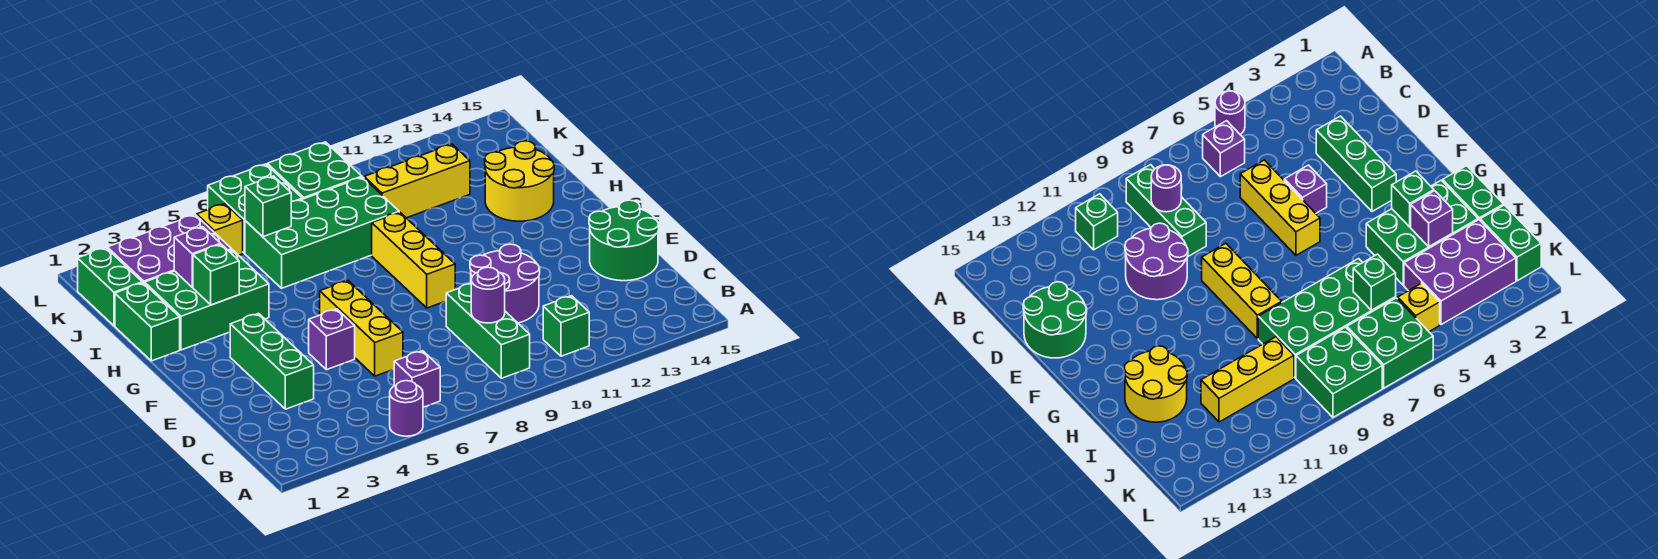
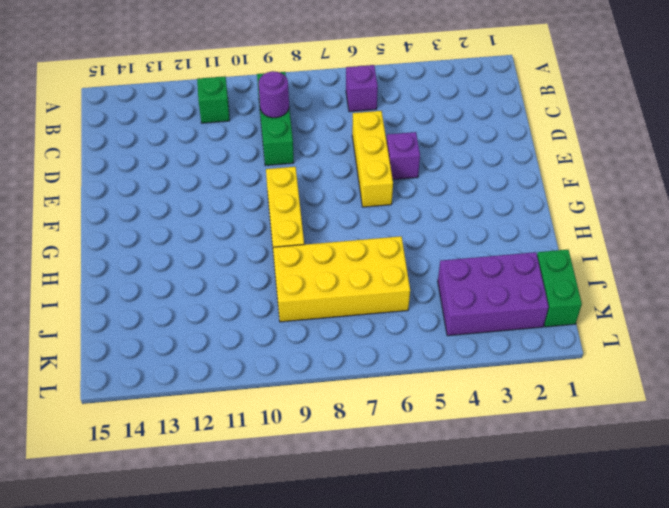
yellow 2x4 brick [273,236,410,322] -> green 2x4 brick [245,177,399,288]
none -> purple 1x1 round brick [390,381,423,436]
none -> green 1x3 brick [230,313,314,409]
none -> purple 2x2 round brick [470,244,540,323]

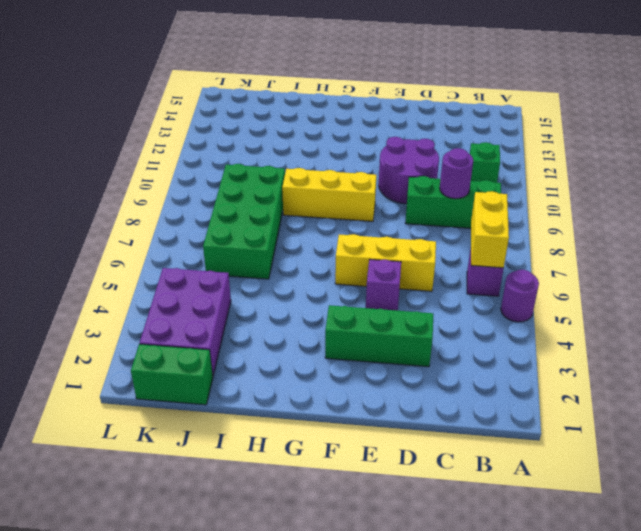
yellow 1x2 brick [471,191,509,268] -> none
none -> green 2x2 round brick [589,200,659,281]
none -> green 1x2 brick [115,283,180,361]
none -> green 2x3 brick [145,250,269,350]

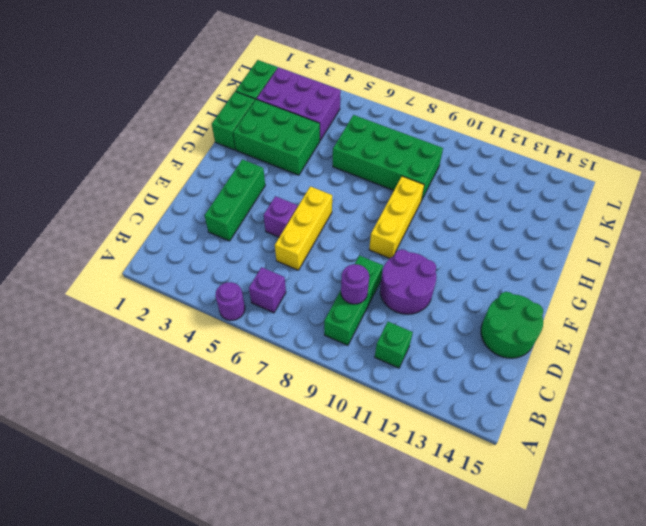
none -> yellow 2x2 round brick [485,141,554,221]
none -> yellow 1x3 brick [364,144,470,218]
none -> yellow 1x1 brick [197,204,243,255]

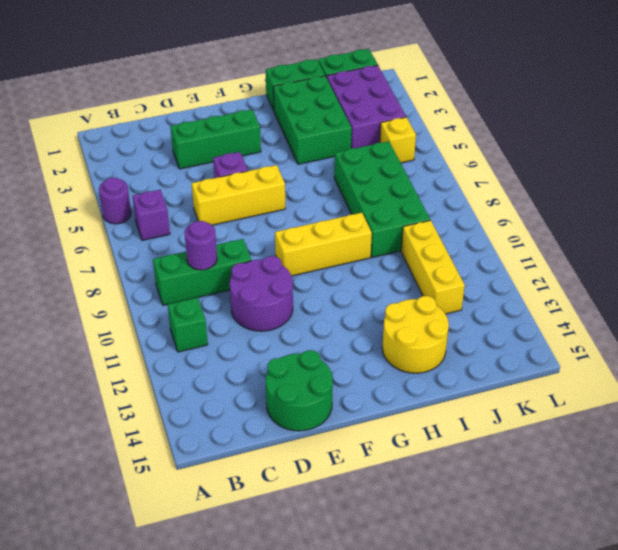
none -> green 2x2 brick [208,164,302,253]
none -> green 2x2 brick [267,142,362,199]
none -> green 1x1 brick [193,244,239,305]

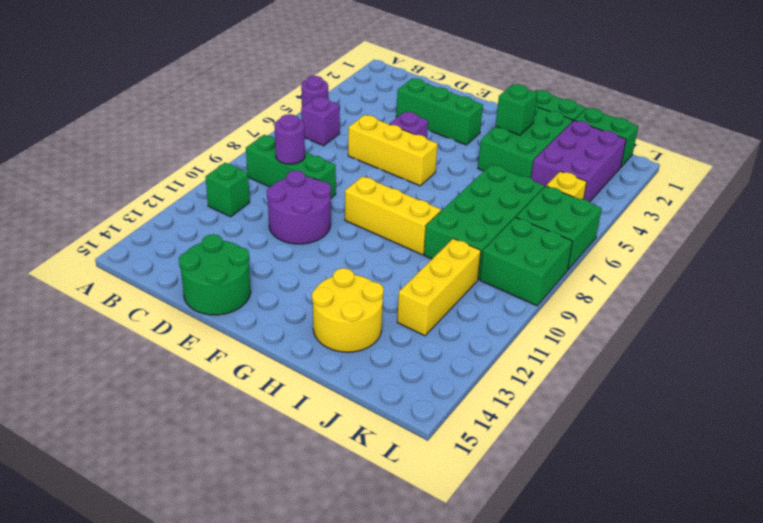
none -> purple 1x1 brick [174,227,221,287]
none -> green 1x1 brick [245,176,291,237]

